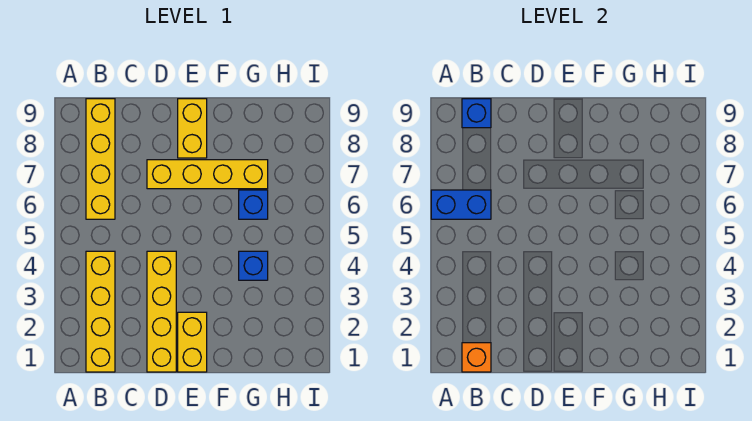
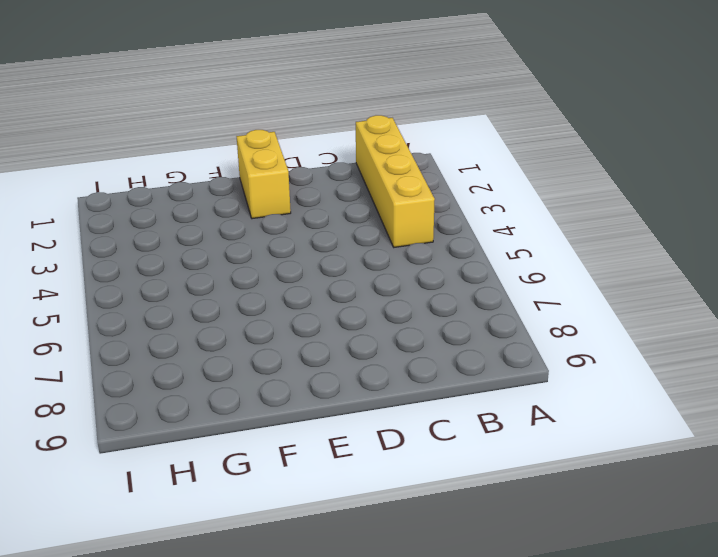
none -> yellow 1x4 brick [86,99,115,219]
none -> yellow 1x4 brick [147,251,176,372]

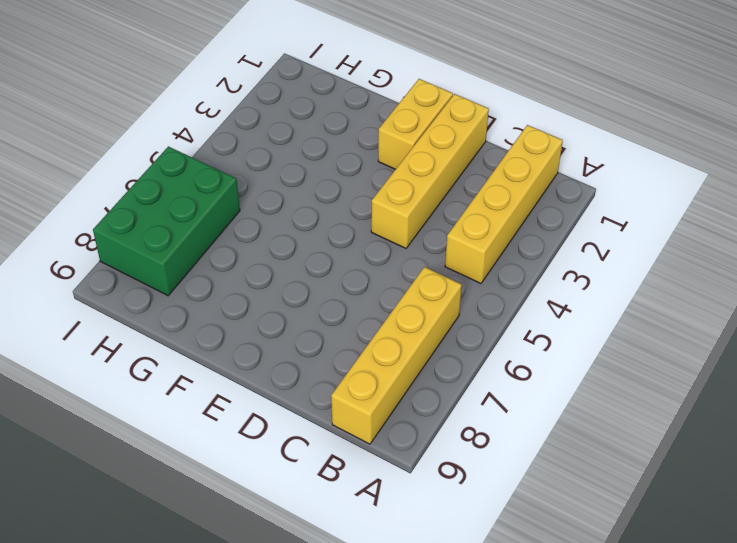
green 2x3 brick [93,146,240,296] -> none
none -> yellow 1x4 brick [147,160,268,189]
none -> yellow 1x2 brick [178,99,207,158]

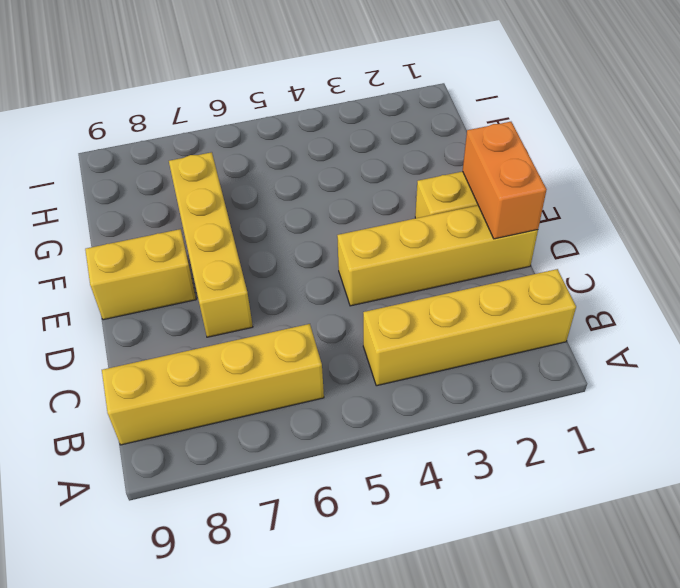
orange 1x2 brick [463,122,547,239] -> none
none -> blue 1x1 brick [239,251,268,280]
none -> blue 1x1 brick [239,190,268,219]

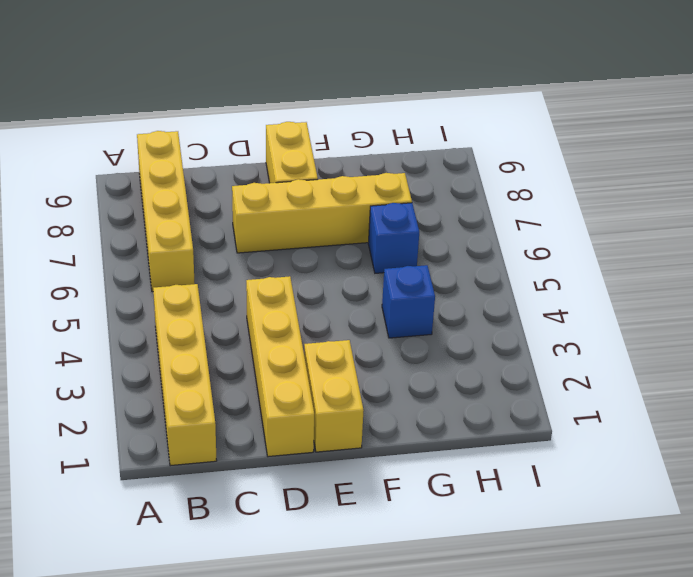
none -> blue 1x2 brick [431,190,491,219]
none -> orange 1x1 brick [462,343,491,372]

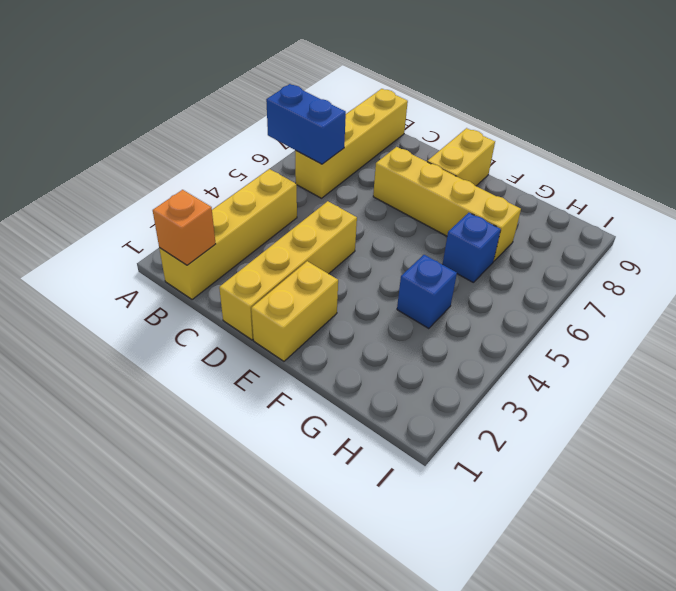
none -> blue 1x1 brick [462,99,491,128]

